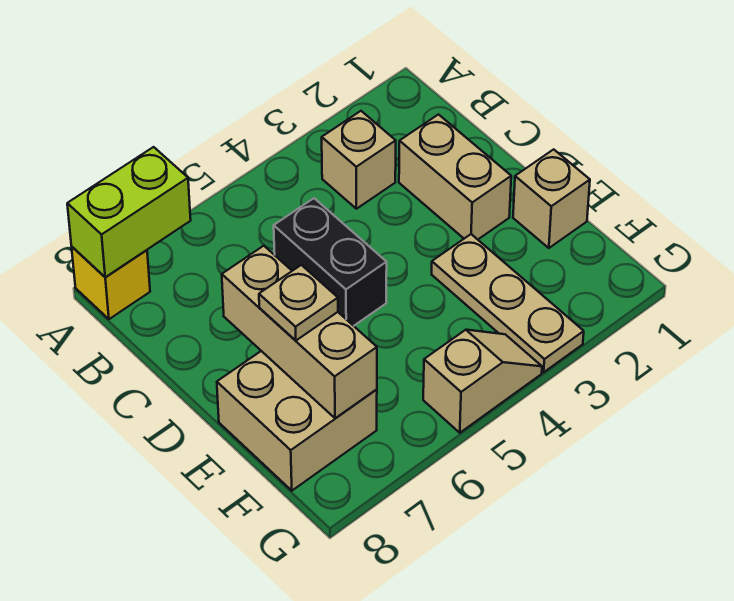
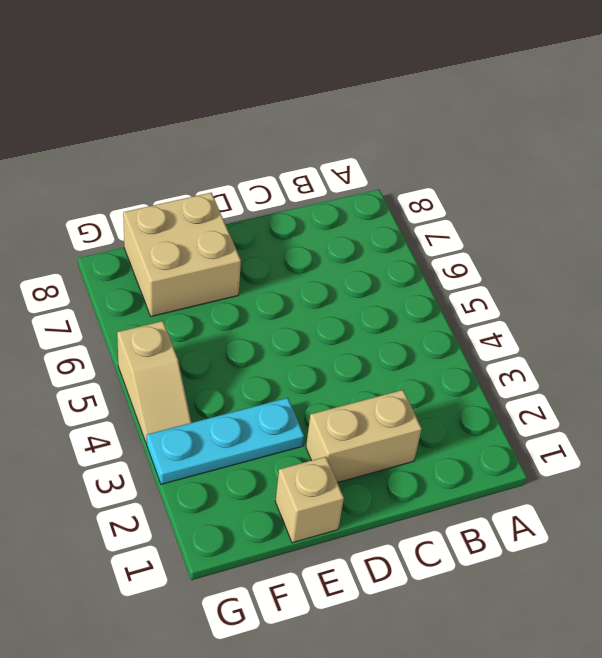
cyan 1x3 plate [147,398,304,484] -> tan 1x3 plate [432,234,584,372]
none -> yellow 1x1 brick [72,247,150,319]
none -> tan 1x1 brick [322,111,396,209]

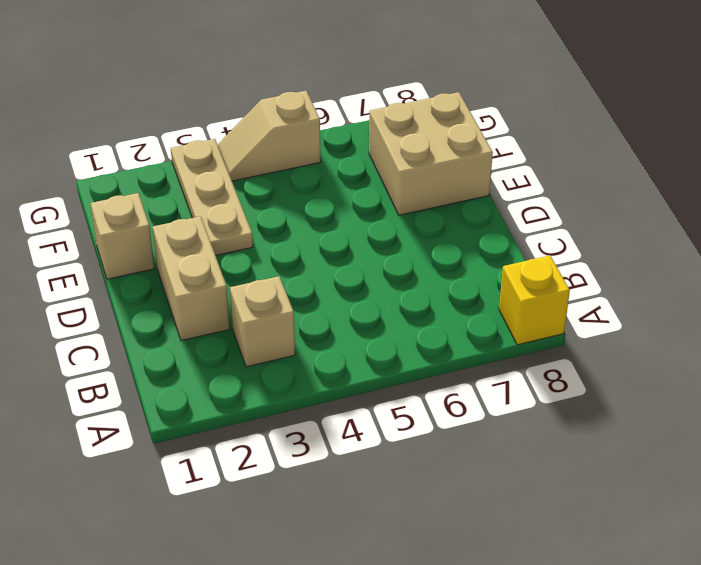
none -> black 1x2 brick [274,198,387,326]
none -> lime 1x2 brick [67,147,191,277]

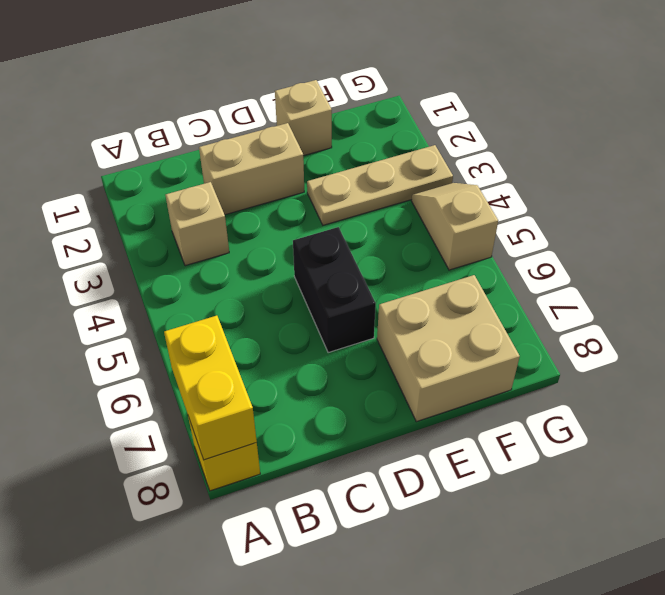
yellow 1x2 brick [164,316,257,460] -> lime 1x2 brick [67,147,191,277]
black 1x2 brick [293,227,376,353] -> black 1x2 brick turned to [274,198,387,326]
none -> tan 1x3 brick [222,246,377,418]
none -> tan 1x1 plate [259,265,338,341]

